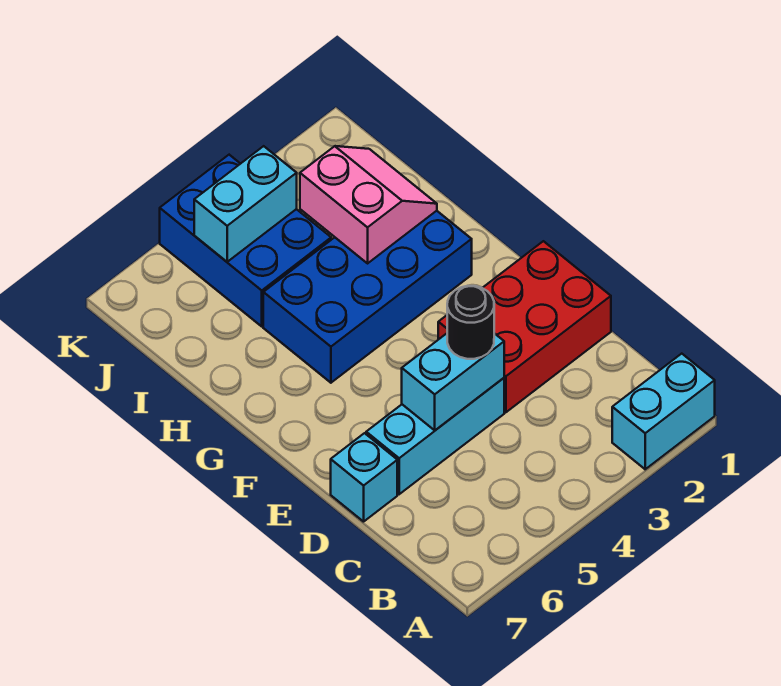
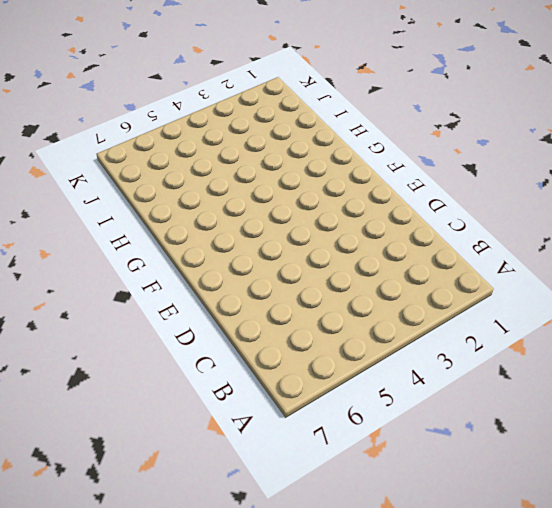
none -> cyan 1x2 brick [612,354,715,469]
none -> red 2x3 brick [438,241,611,412]

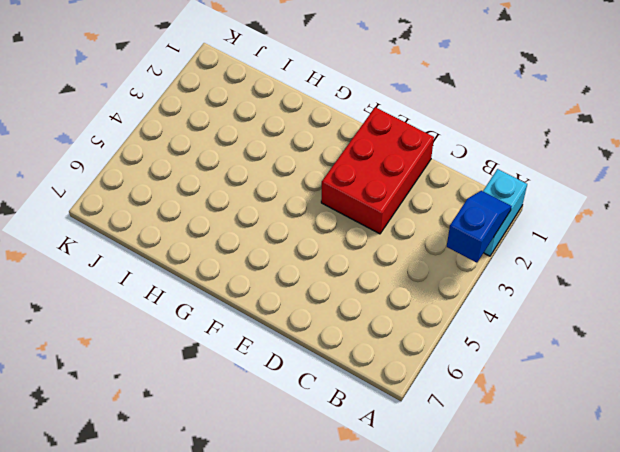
blue 1x2 slope [447,191,512,263] -> none
none -> cyan 1x3 brick [366,378,504,494]
none -> cyan 1x1 brick [331,433,397,522]

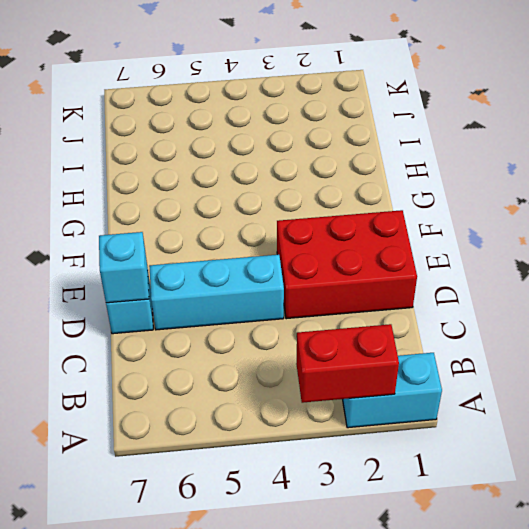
red 1x2 brick [296,324,399,403] -> none
cyan 1x1 brick [99,232,149,303] -> none
none -> blue 2x4 brick [263,211,472,383]
none -> blue 2x3 brick [160,155,331,326]

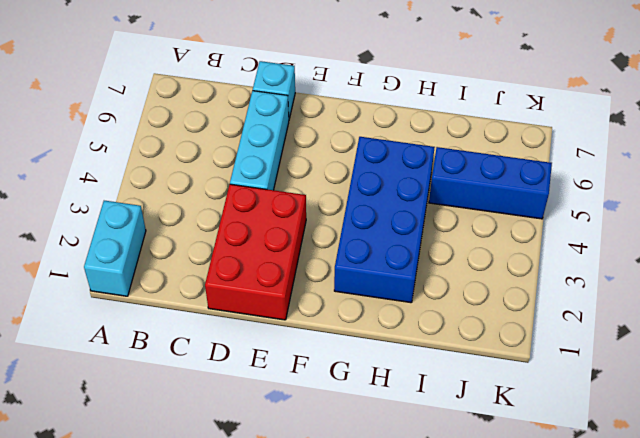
blue 1x3 brick [429,147,552,219] -> blue 2x3 brick [160,155,331,326]
none -> cyan 1x2 brick [402,333,504,430]
none -> pink 2x2 slope [300,146,437,263]

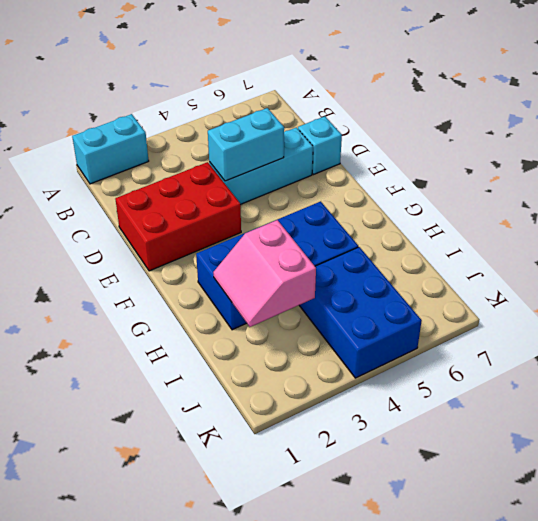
none -> cyan 1x2 brick [194,146,297,262]
none -> black 1x1 round brick [447,286,494,359]

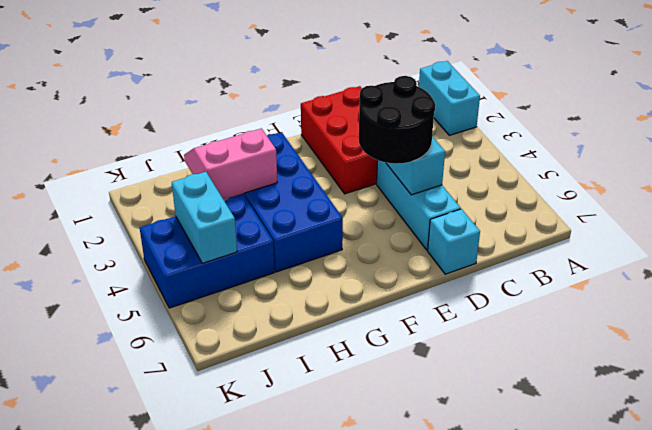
black 2x2 round brick [359,76,435,164] -> black 1x1 round brick [447,286,494,359]

